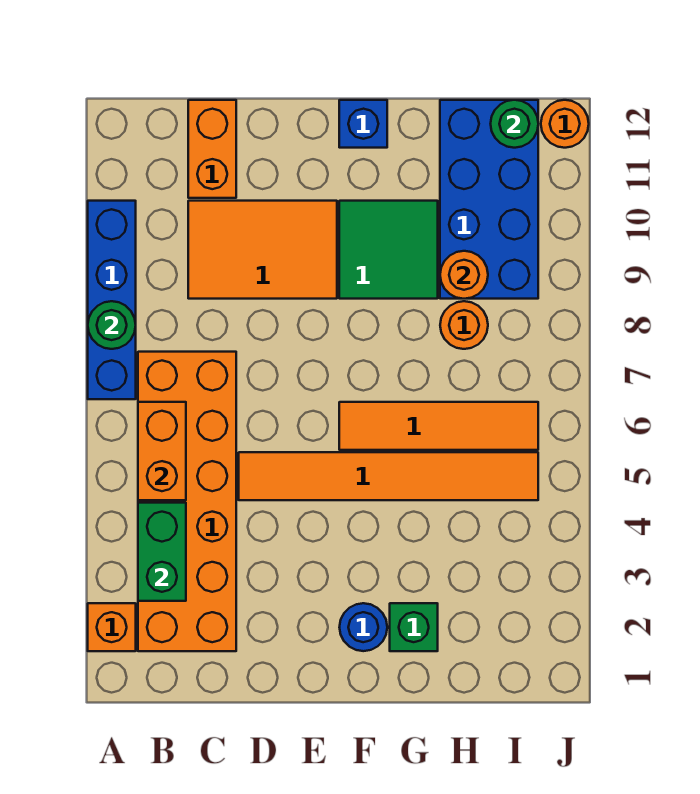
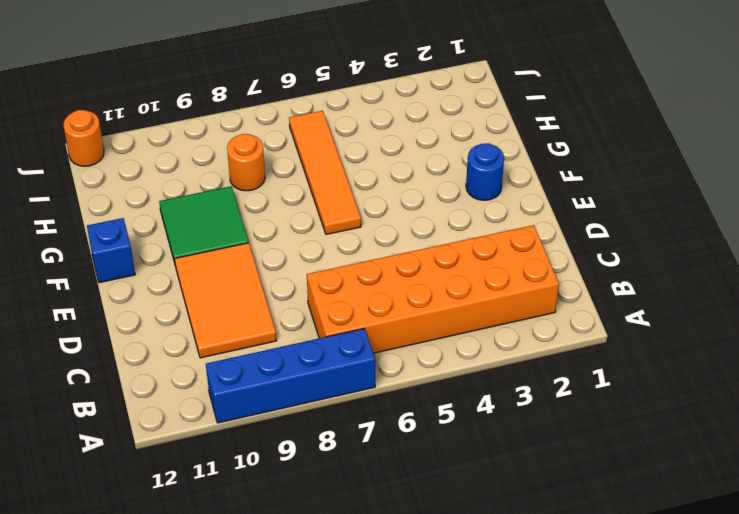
none -> orange 1x1 brick [88,603,136,651]
none -> orange 1x2 brick [188,100,236,198]
none -> orange 1x6 tile [239,452,538,500]

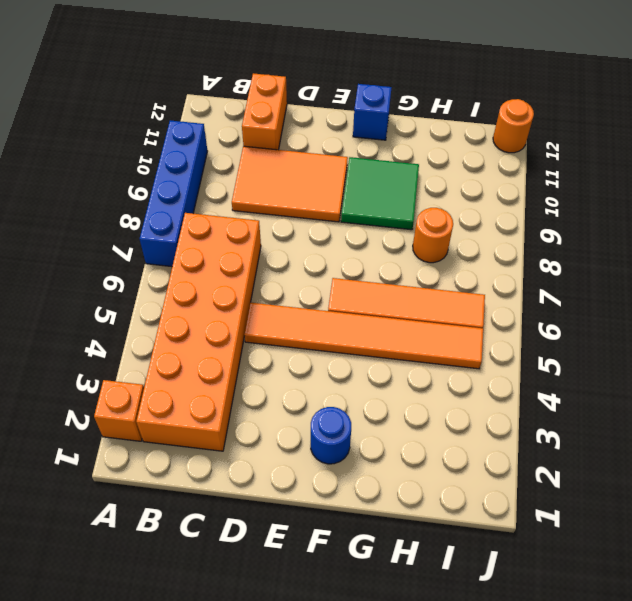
none -> green 1x1 brick [390,603,438,651]
none -> blue 2x4 brick [440,100,538,299]
none -> green 1x1 round brick [88,301,136,349]

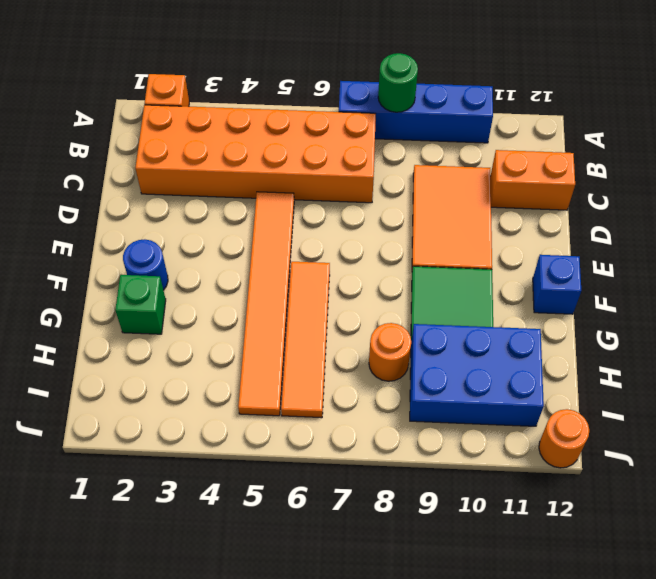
blue 2x3 brick [410,324,544,426] -> blue 2x4 brick [440,100,538,299]
none -> green 1x2 brick [138,503,186,601]
none -> orange 1x2 brick [138,402,186,500]
none -> orange 1x1 round brick [440,251,488,299]

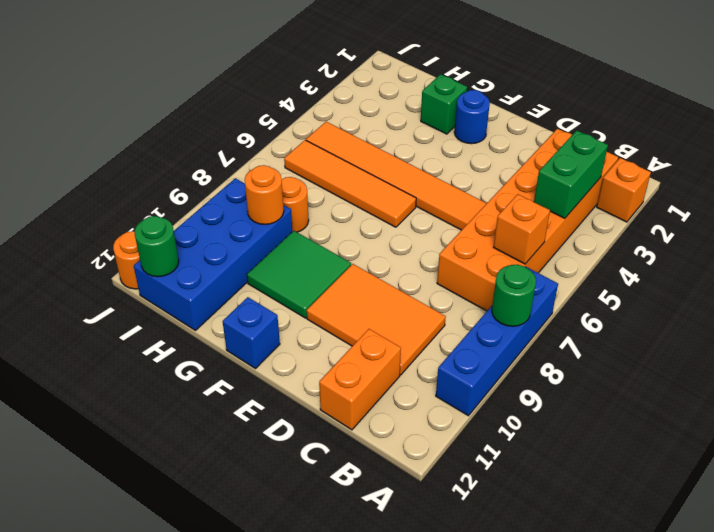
orange 1x1 brick [494,194,550,264] -> orange 1x2 brick [138,402,186,500]

